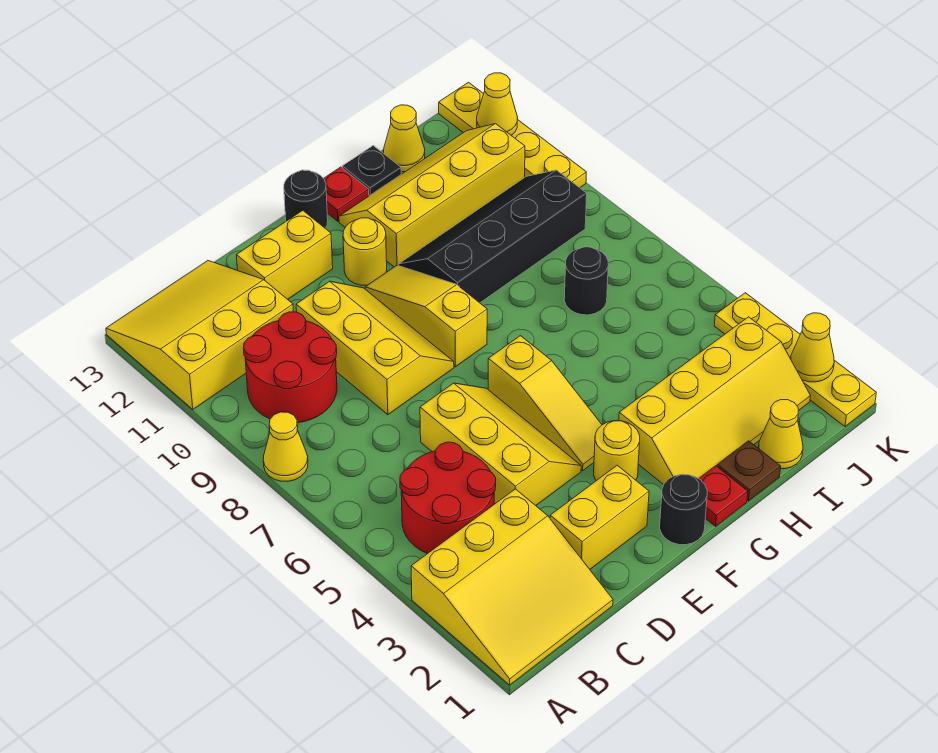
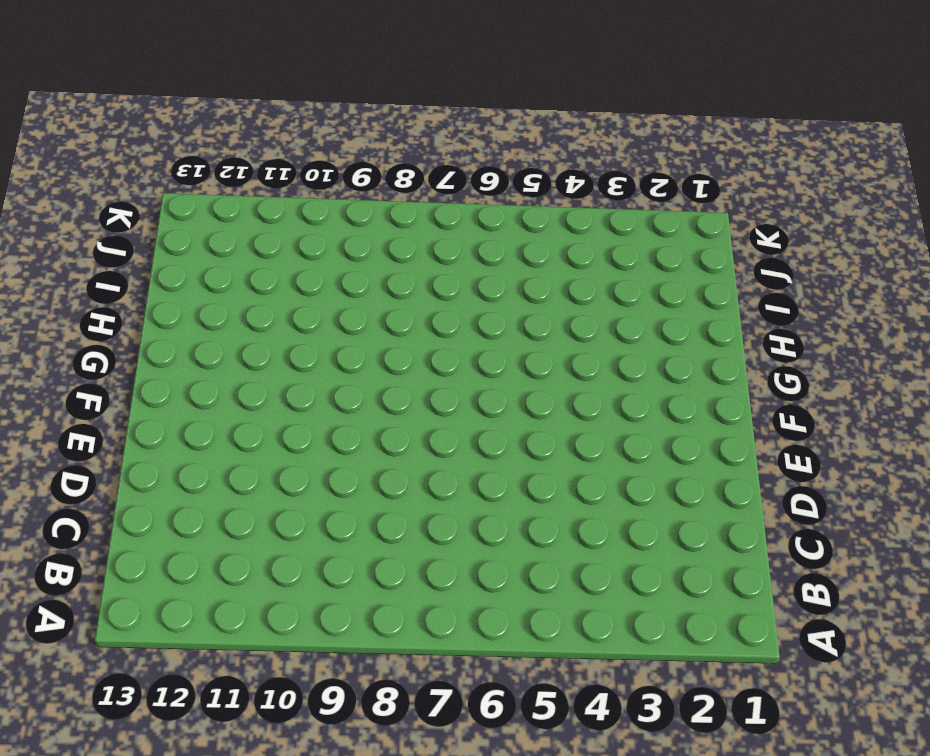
none -> yellow 3x3 slope [411,489,613,685]
none -> yellow 1x1 cone [263,412,308,481]
none -> yellow 3x3 slope [106,261,293,409]

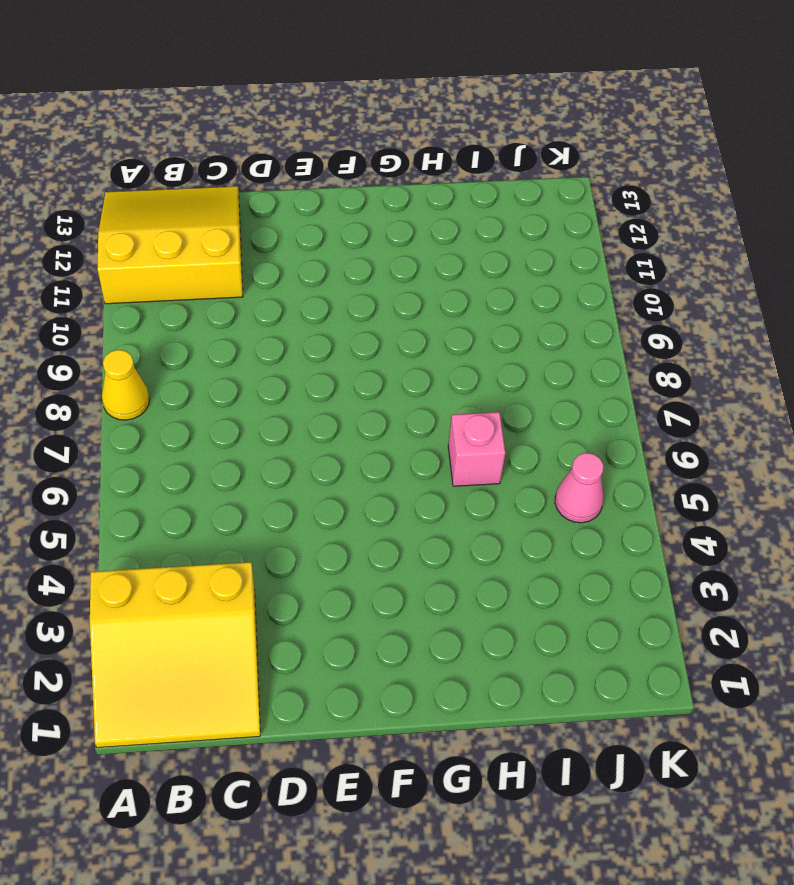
pink 1x1 brick [448,412,505,486] -> none
pink 1x1 cone [555,453,604,523] -> none
none -> red 2x2 round brick [400,442,496,554]
none -> red 2x2 round brick [243,312,337,423]
none -> yellow 1x2 brick [550,465,649,569]

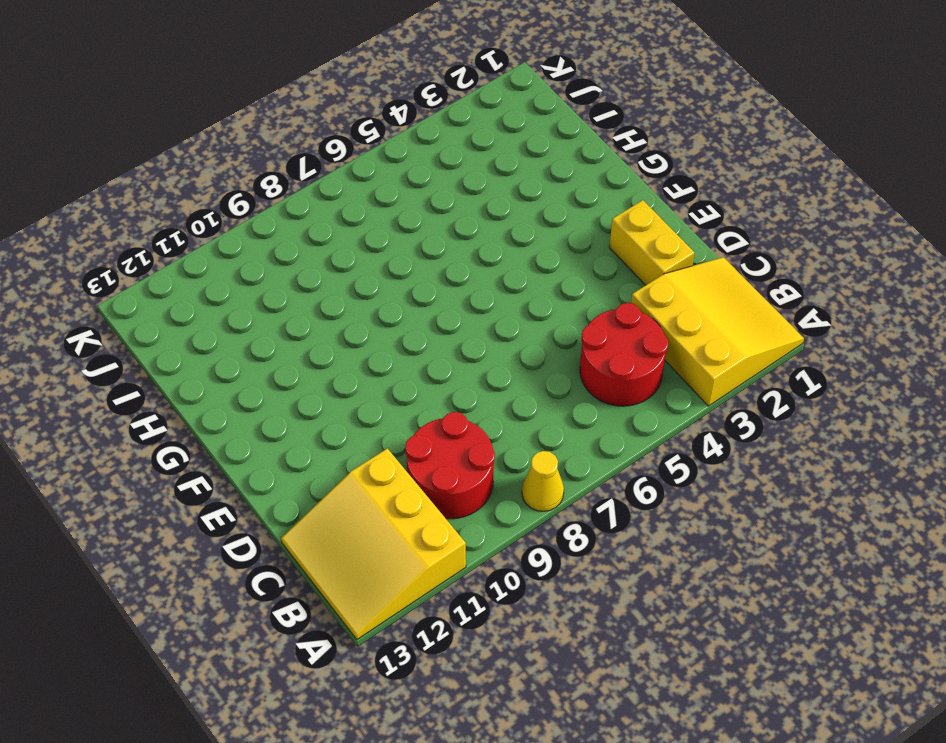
none -> yellow 2x3 slope [420,383,581,506]
none -> yellow 2x3 slope [296,281,454,415]
none -> yellow 1x2 brick [237,210,333,299]

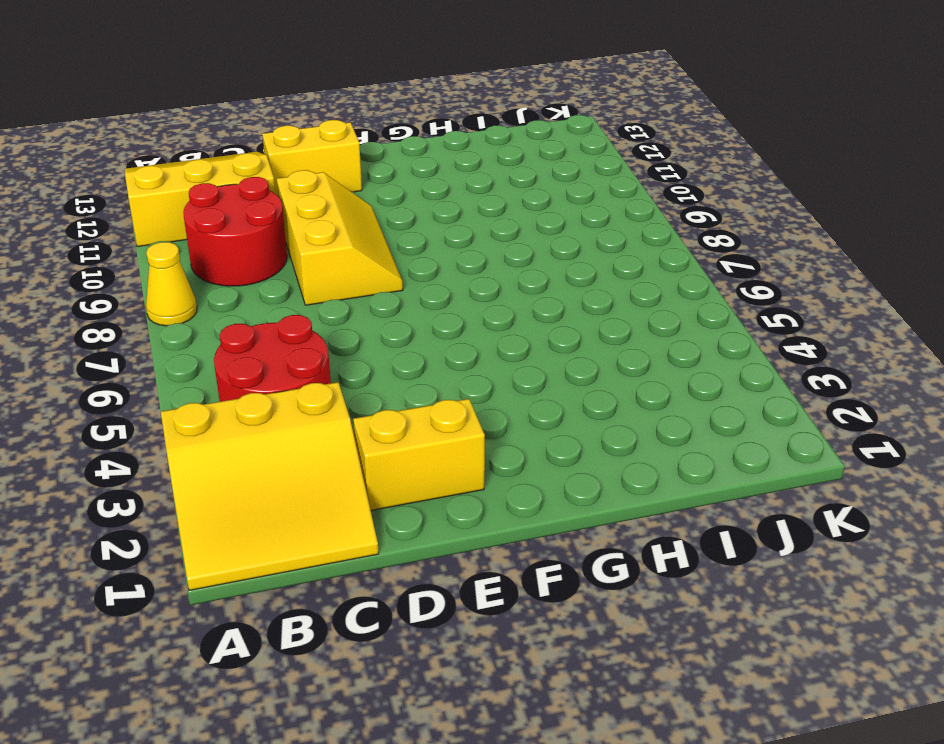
none -> yellow 2x3 slope [420,383,581,506]
none -> black 1x1 round brick [660,474,707,545]
none -> yellow 1x1 round brick [594,421,640,481]

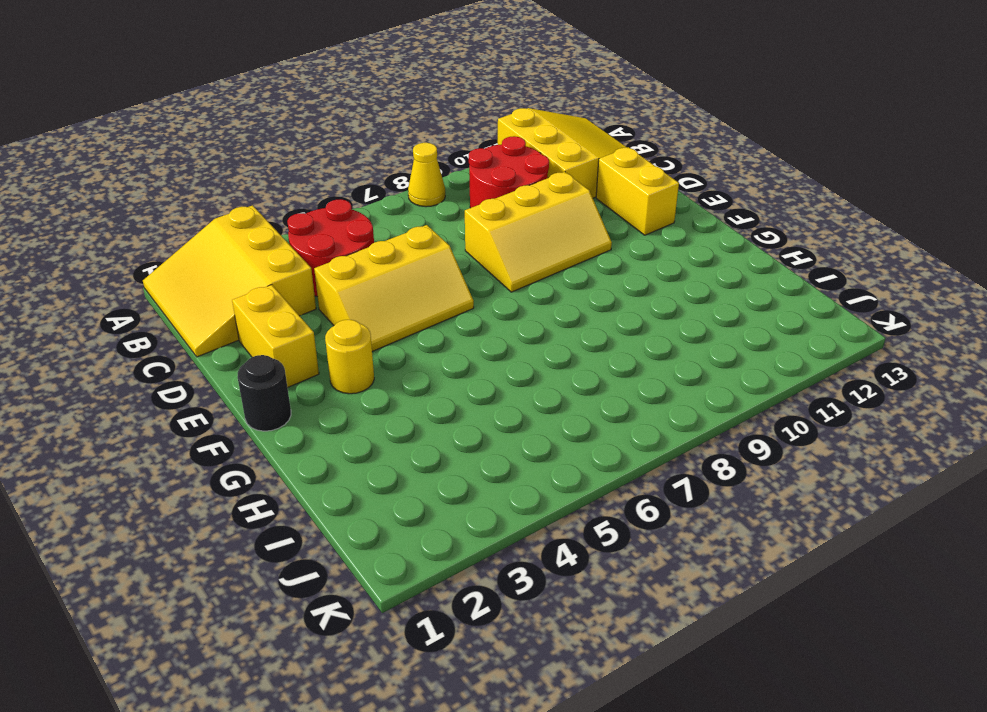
none -> yellow 1x3 slope [488,336,602,471]
none -> yellow 1x3 slope [365,265,487,367]
none -> yellow 1x1 round brick [343,218,387,285]

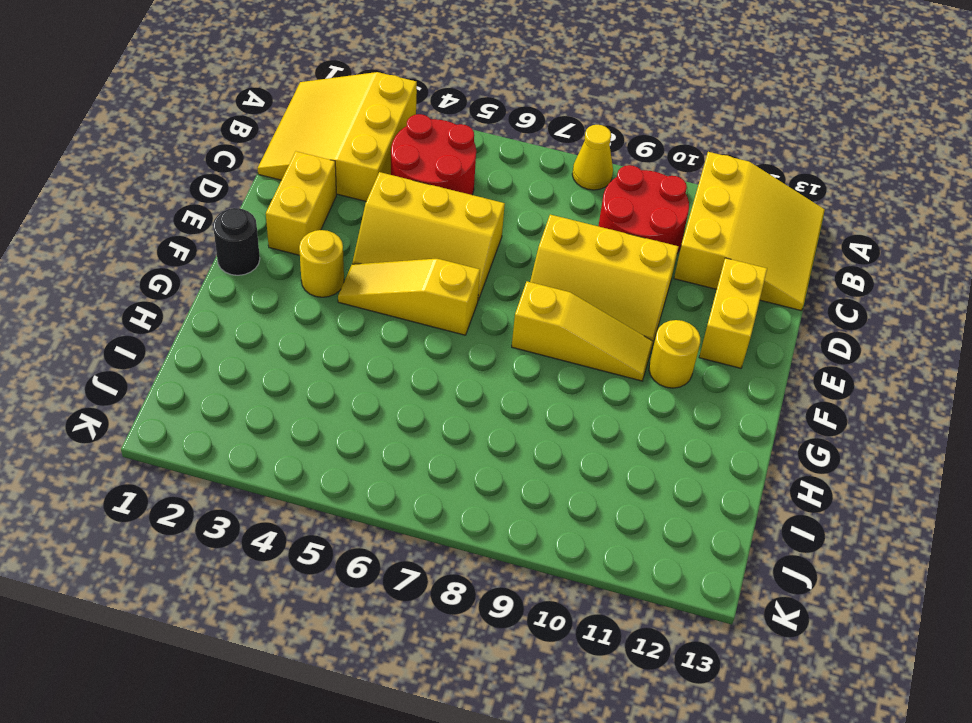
none -> black 1x1 round brick [284,170,328,228]
none -> red 1x1 plate [699,466,748,526]
none -> yellow 2x4 slope [619,317,811,485]

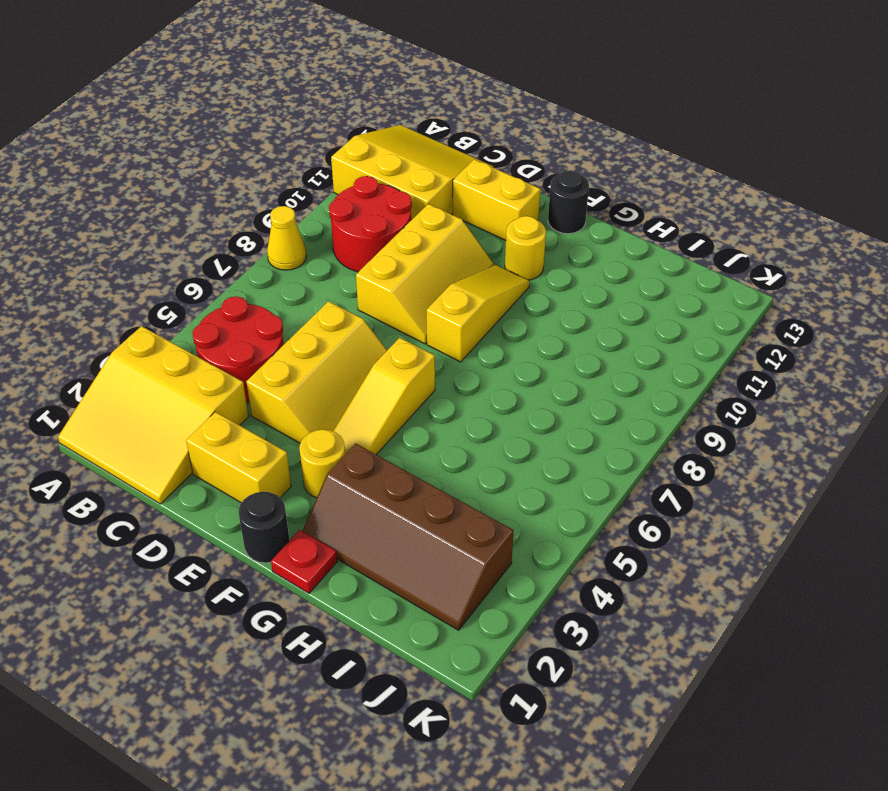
brown 2x4 slope [303,444,514,630] -> yellow 2x4 slope [619,317,811,485]
none -> black 2x4 slope [398,170,587,303]
none -> yellow 2x4 slope [339,124,525,267]
none -> red 1x1 plate [323,167,369,221]

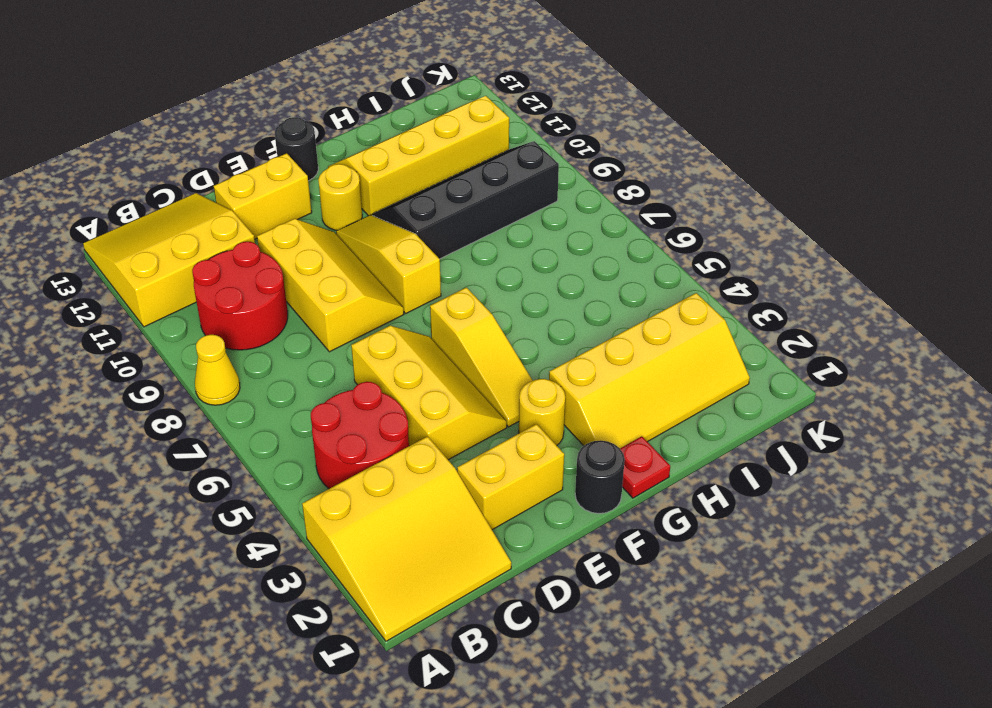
none -> red 1x1 plate [323,167,369,221]
none -> brown 1x1 plate [717,441,781,501]
none -> black 1x1 plate [342,146,401,196]

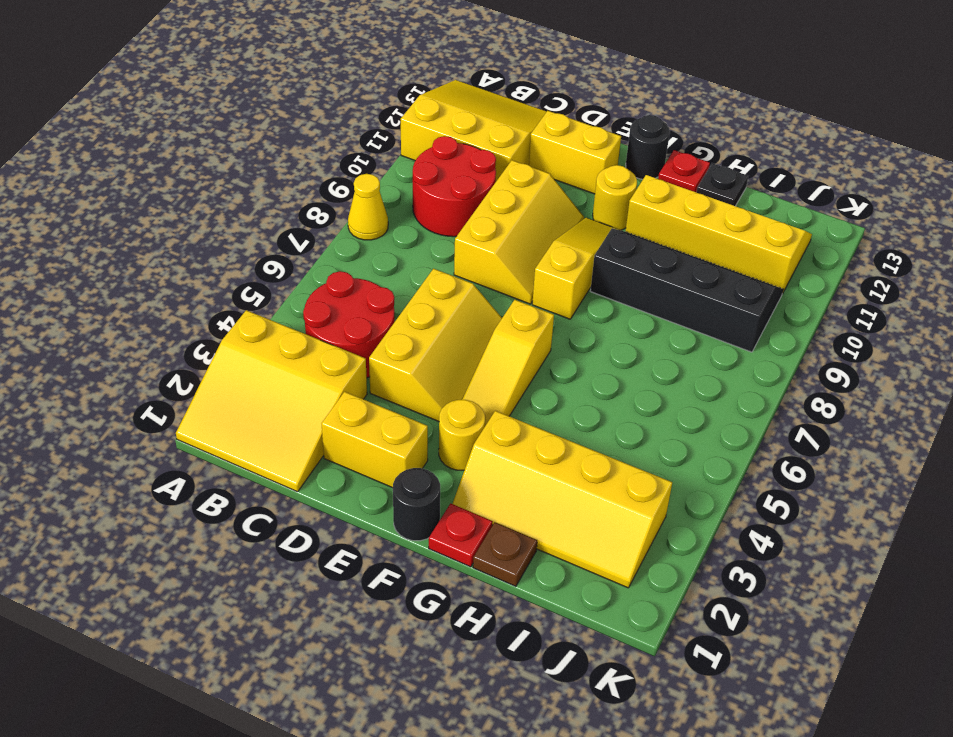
none -> yellow 1x1 cone [758,400,803,469]
none -> black 1x1 round brick [564,247,608,315]
none -> yellow 1x1 cone [384,105,425,172]

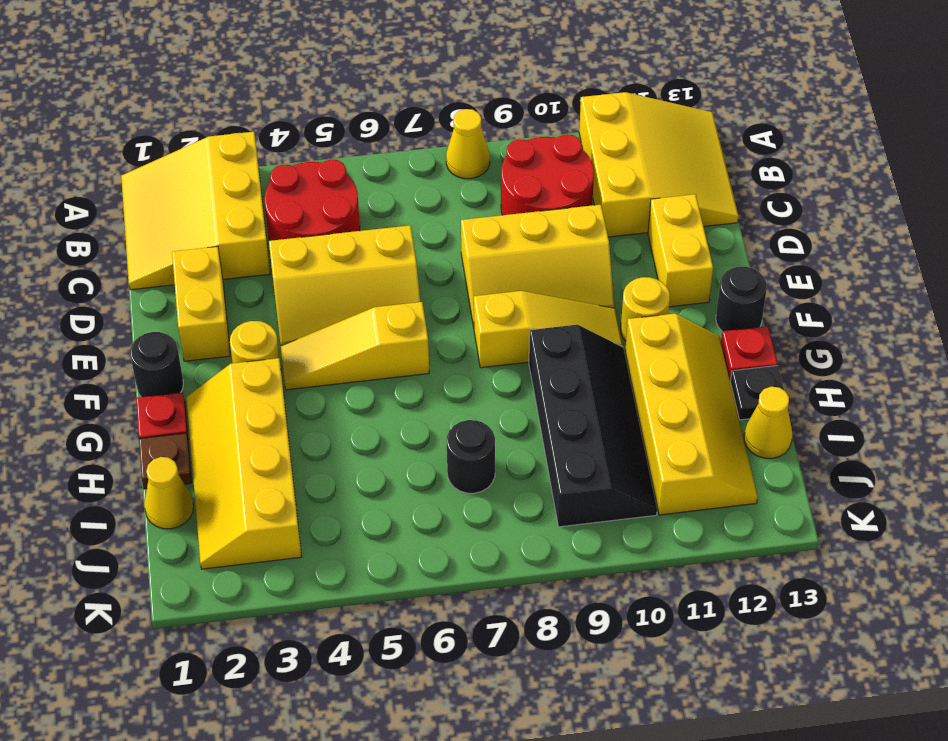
none -> yellow 1x4 plate [714,293,876,426]
none -> yellow 1x4 plate [439,82,586,188]
none -> yellow 1x1 cone [791,313,834,382]

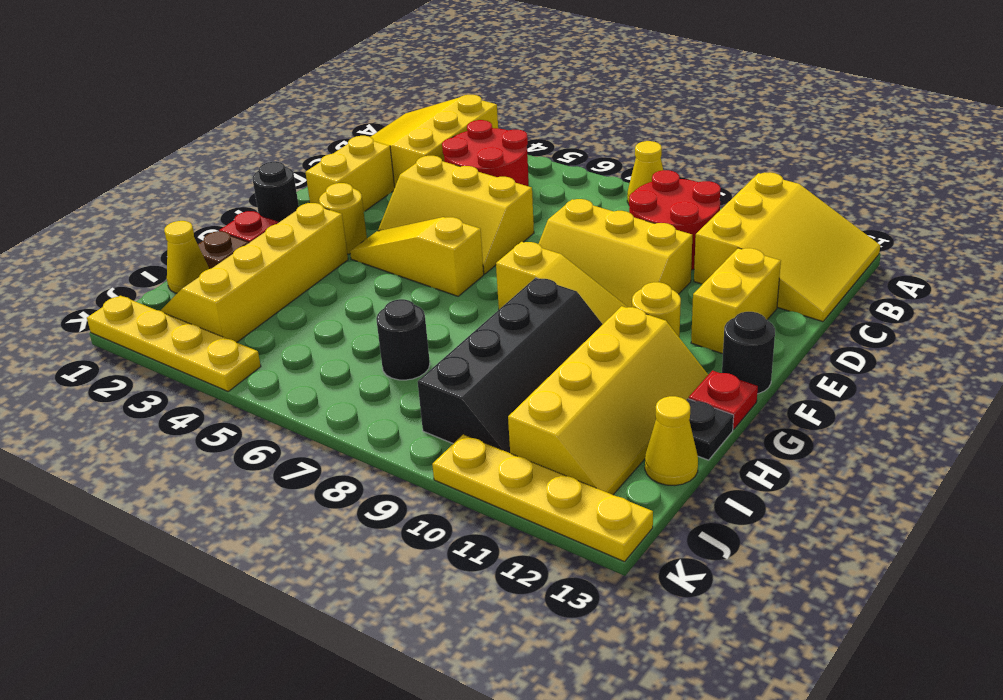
none -> yellow 1x1 cone [791,313,834,382]
none -> yellow 1x1 cone [477,73,518,135]

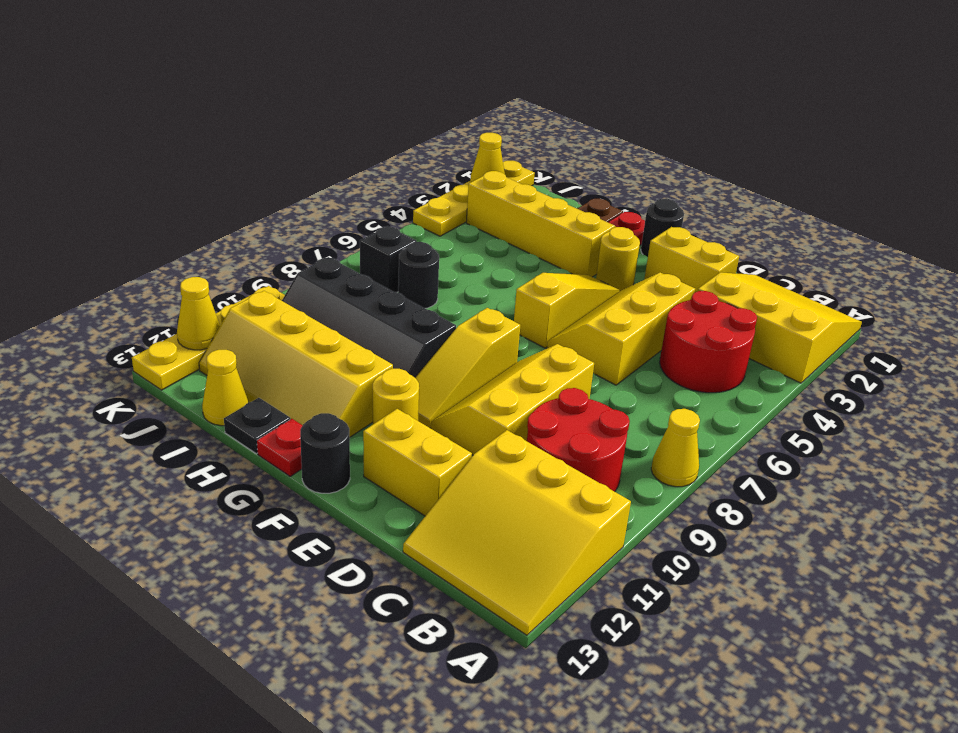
black 1x1 brick [360,226,416,292] -> none
none -> yellow 1x1 cone [758,400,803,469]

